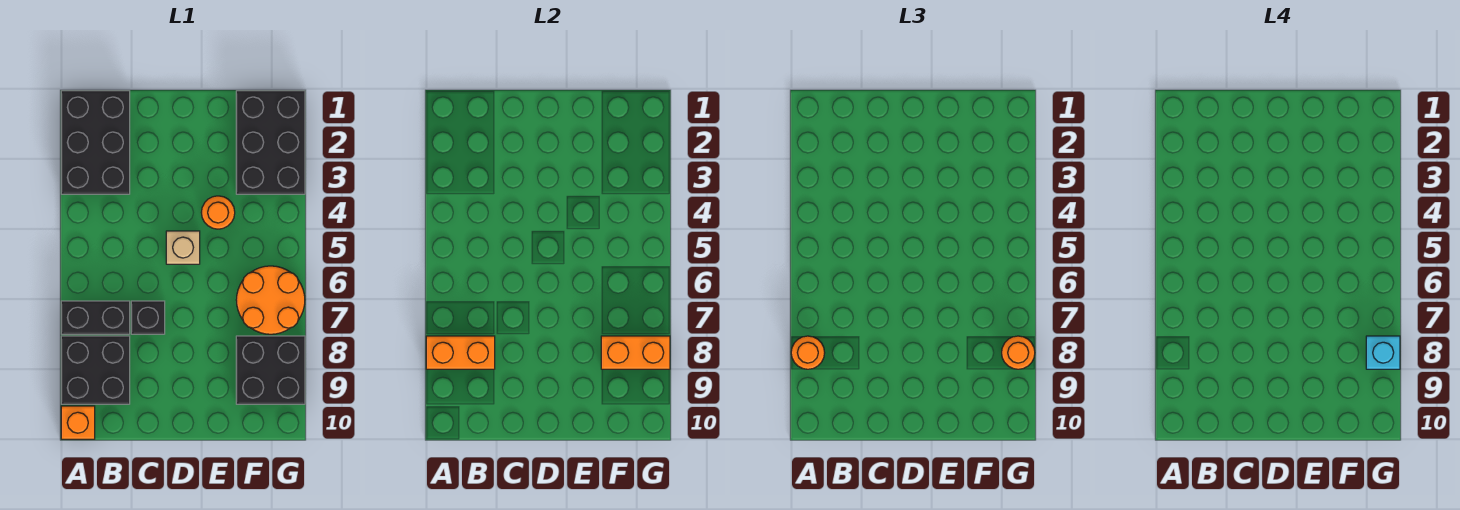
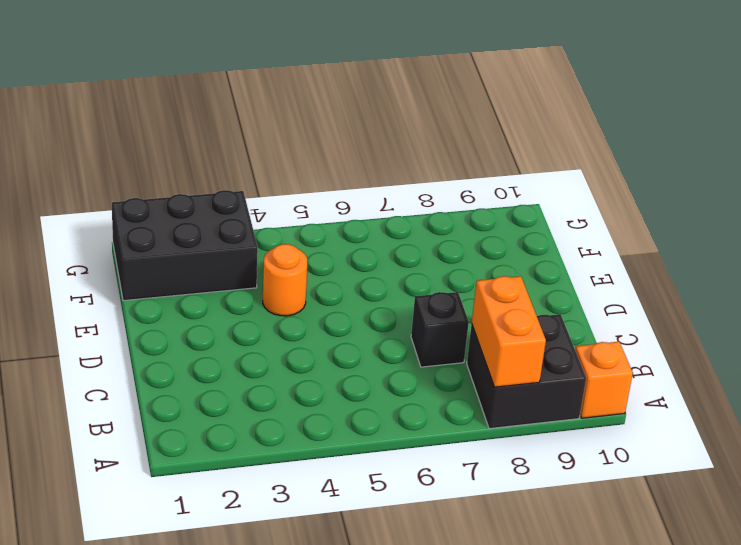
none -> black 2x3 brick [61,91,130,194]
none -> black 1x2 brick [61,301,130,334]
none -> tan 1x1 brick [166,231,200,264]

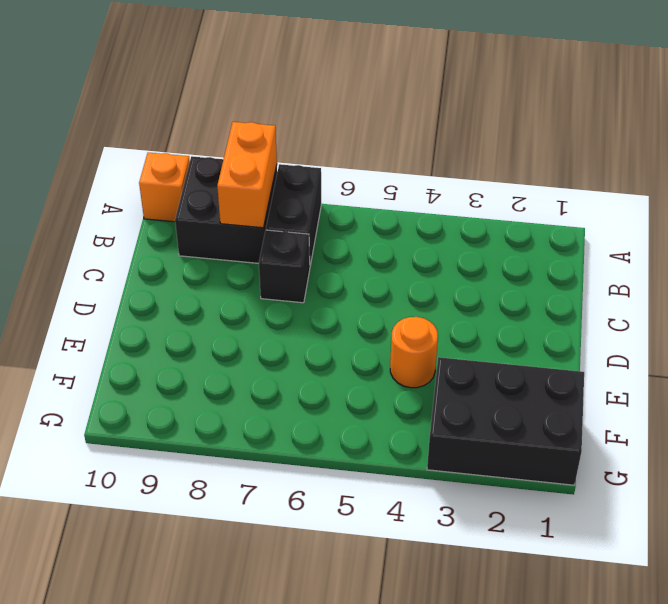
none -> black 2x3 brick [61,91,130,194]
none -> tan 1x1 brick [166,231,200,264]
none -> orange 2x2 round brick [236,266,305,334]

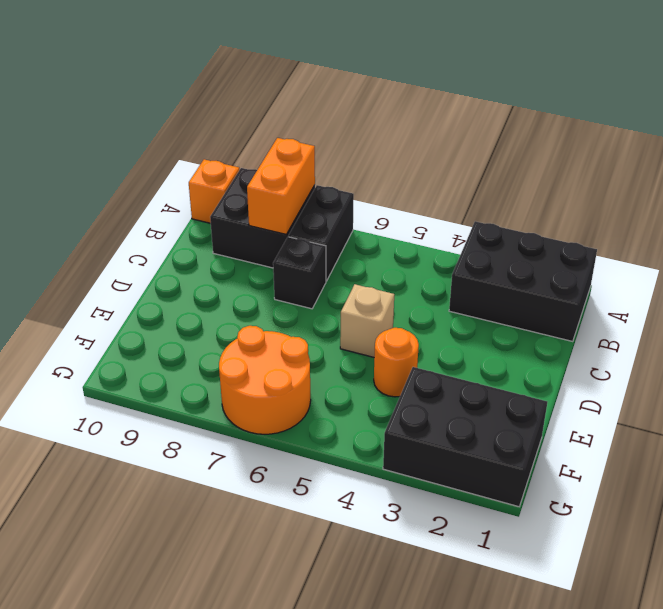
none -> black 2x2 brick [236,336,305,404]
none -> orange 1x2 brick [601,336,670,369]
none -> orange 1x1 round brick [791,336,825,369]

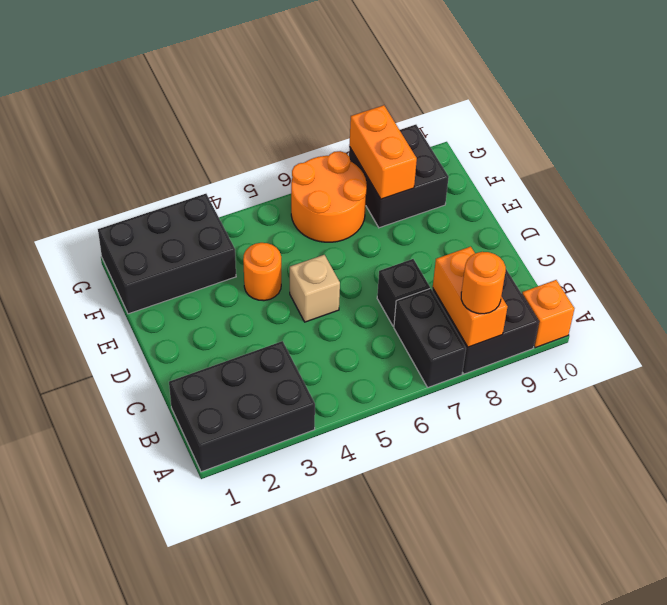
none -> orange 1x1 round brick [1002,336,1035,369]
none -> cyan 1x1 brick [1366,336,1400,369]

